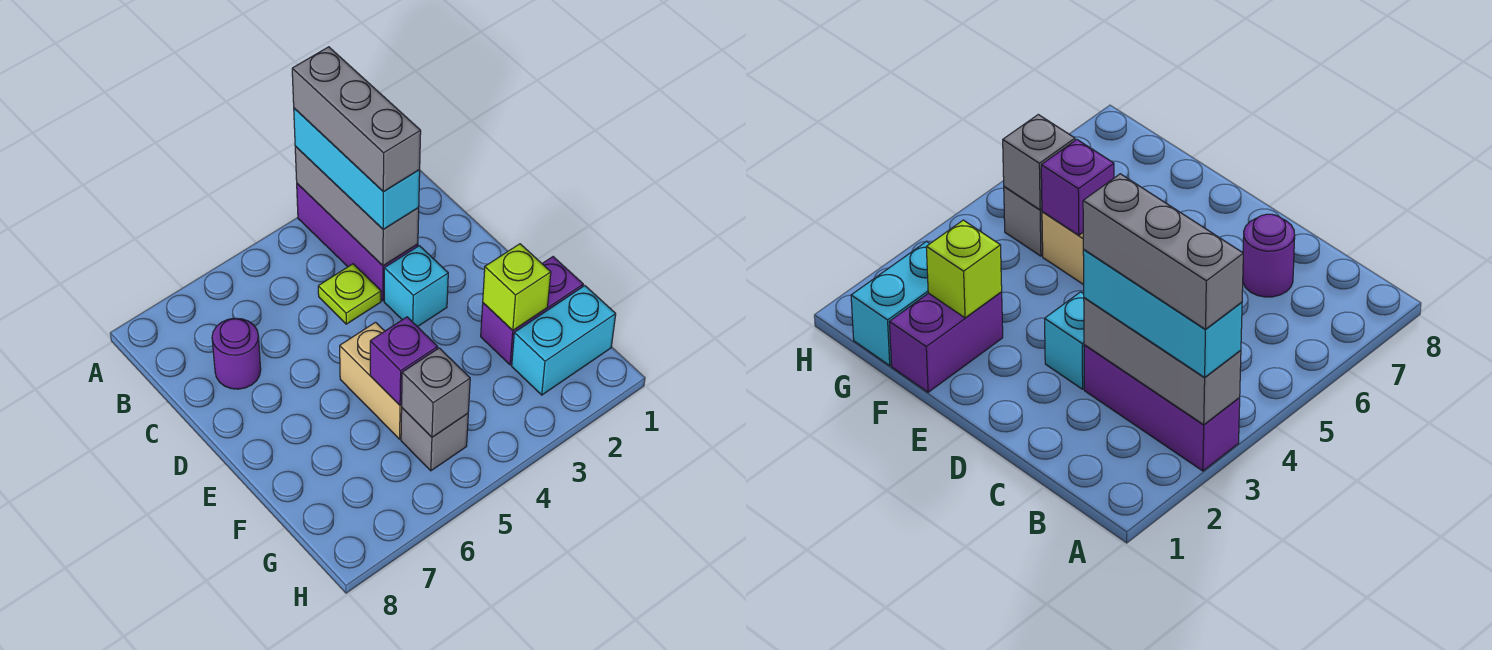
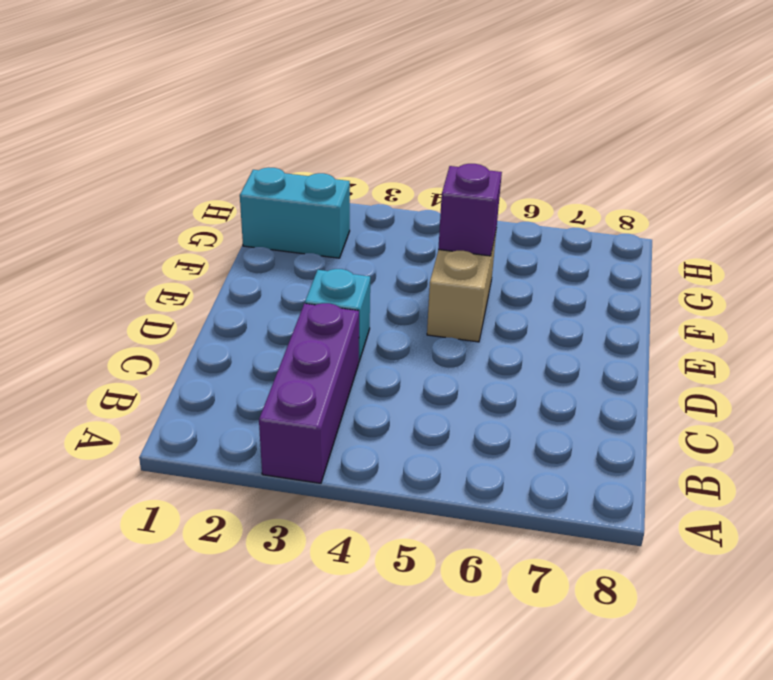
none -> lime 1x1 plate [318,264,381,324]
none -> purple 1x1 round brick [212,318,261,389]
none -> purple 1x2 brick [481,257,583,365]

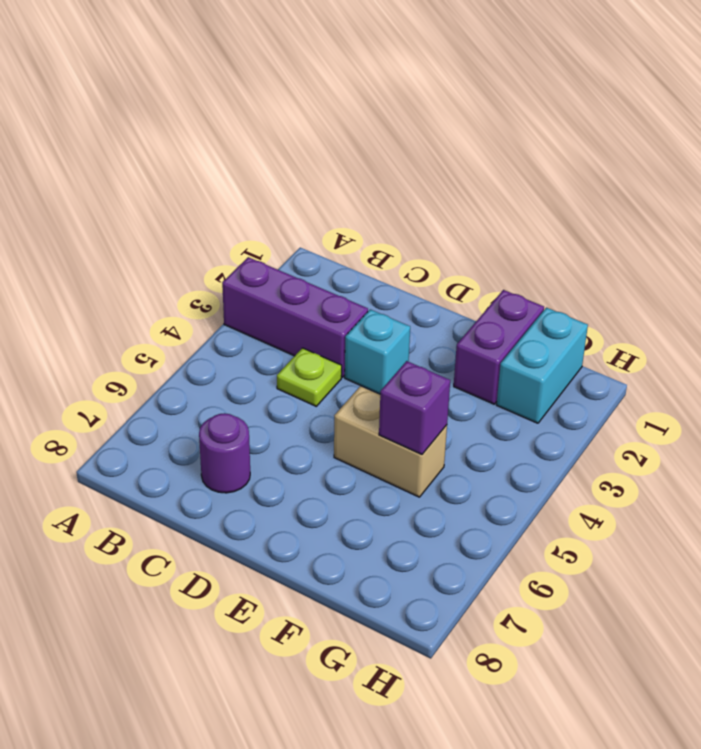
none -> grey 1x1 brick [401,408,468,471]
none -> grey 1x3 brick [295,146,419,266]
none -> lime 1x1 brick [483,244,551,330]

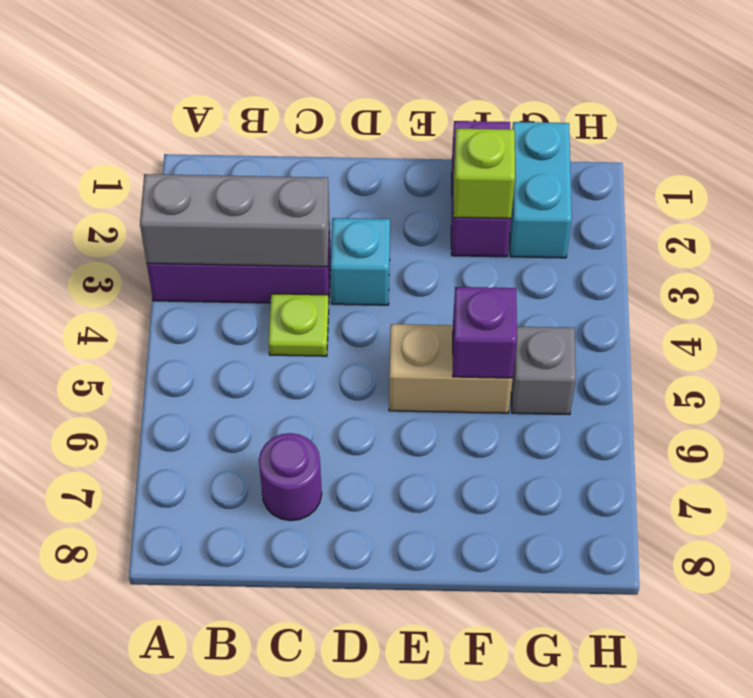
none -> grey 1x1 brick [402,348,470,437]
none -> cyan 1x3 brick [294,108,420,229]
none -> grey 1x3 brick [292,47,421,192]

